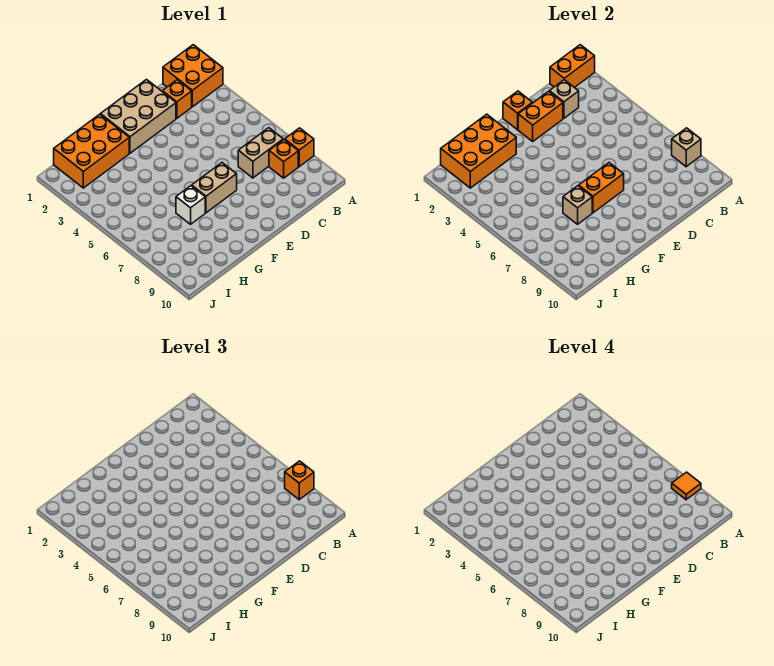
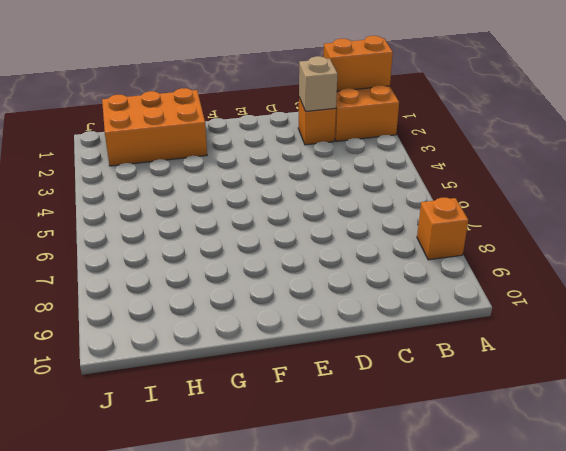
none -> tan 1x2 brick [238,128,283,178]
none -> orange 1x1 brick [269,140,298,178]
none -> tan 2x3 brick [101,80,176,153]

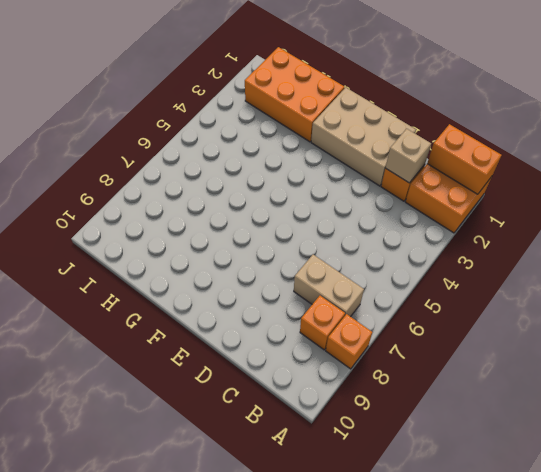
none -> tan 1x2 brick [192,163,237,213]
none -> white 1x1 brick [176,186,205,224]
none -> tan 1x1 brick [672,128,701,167]

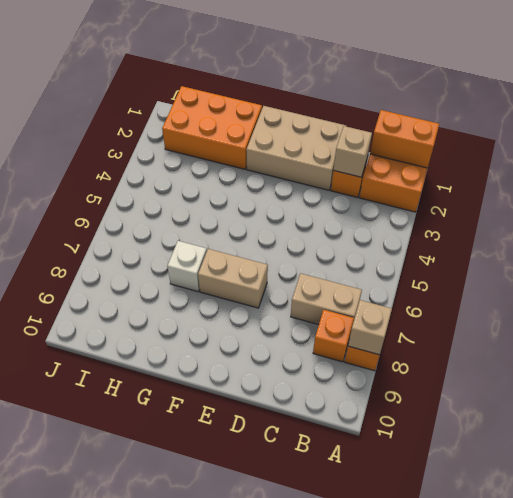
none -> orange 1x2 brick [518,91,563,141]
none -> orange 1x1 brick [503,91,532,130]
none -> orange 1x2 brick [579,163,624,213]

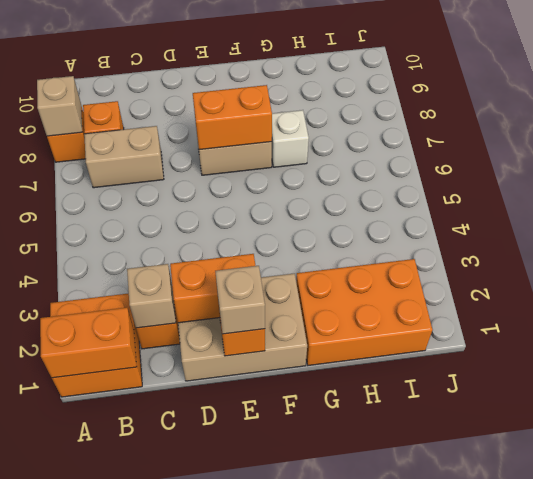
tan 1x1 brick [215,266,265,334] -> tan 1x1 brick moved to [563,186,592,224]
none -> orange 2x3 brick [441,114,516,188]
none -> orange 1x1 brick [285,461,314,500]
none -> orange 1x1 tile [672,472,701,500]

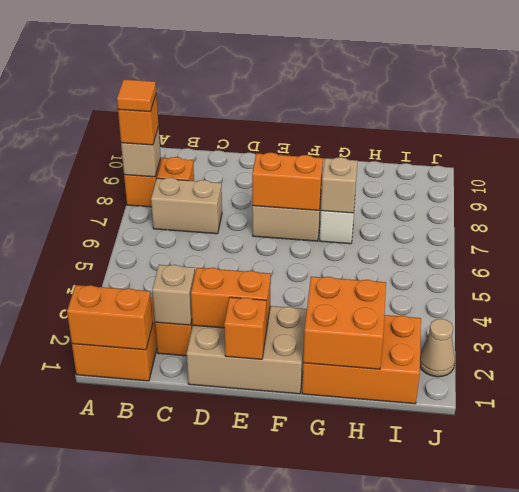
orange 2x2 brick [303,276,386,369] -> orange 2x3 brick [441,114,516,188]
tan 1x1 cone [420,319,455,377] -> none

